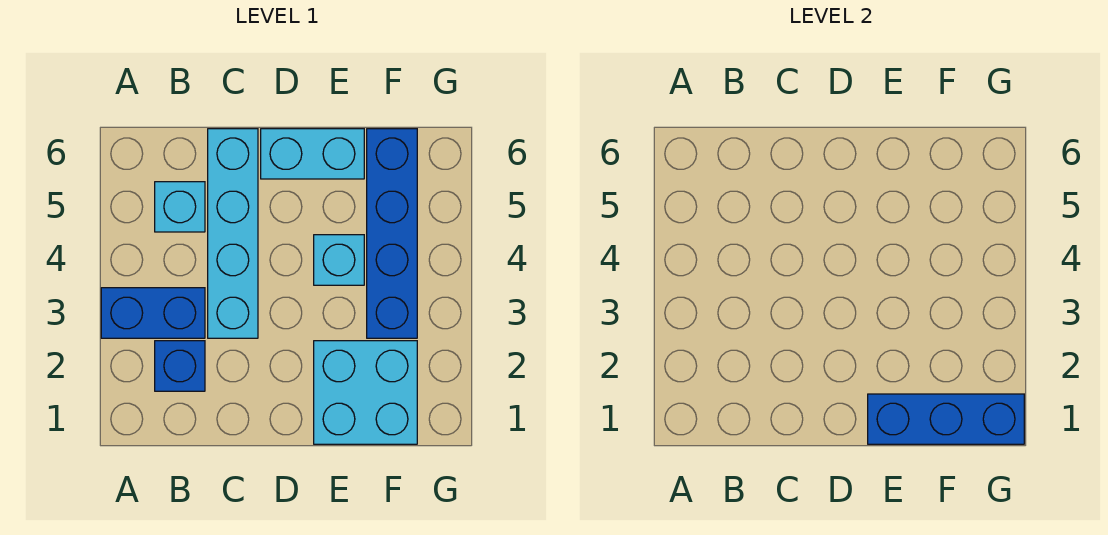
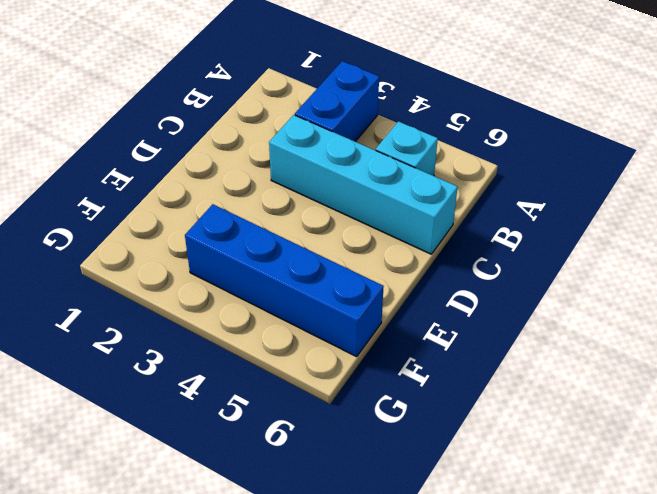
none -> blue 1x1 brick [155,341,205,391]
none -> cyan 1x2 brick [261,129,364,179]

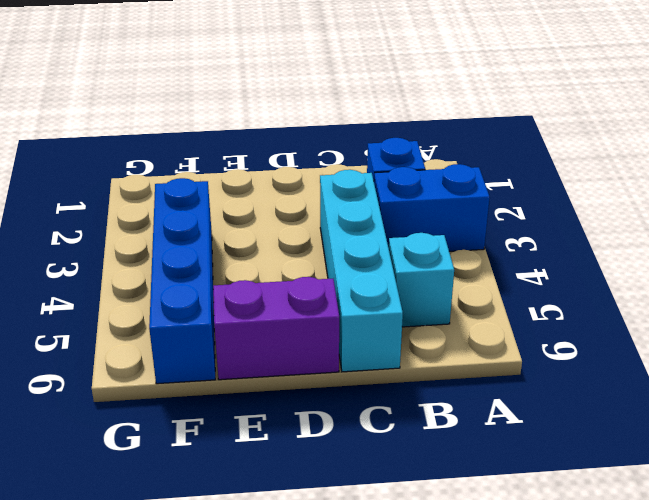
purple 1x2 brick [213,277,339,380] -> cyan 1x2 brick [261,129,364,179]
none -> cyan 2x2 brick [314,341,417,444]
none -> cyan 1x1 brick [314,235,364,285]

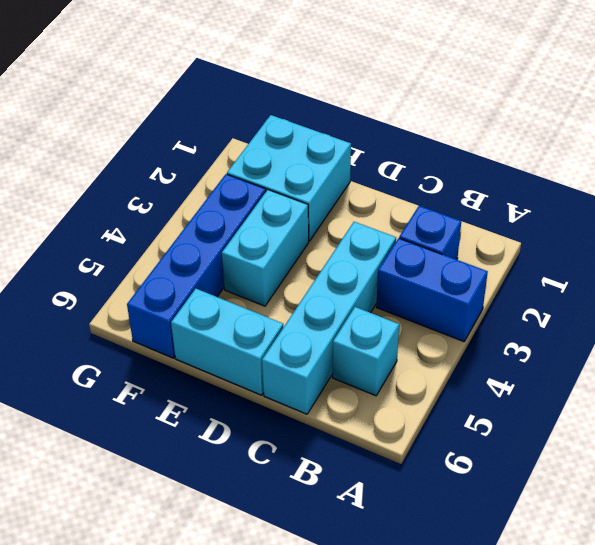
cyan 1x2 brick [222,190,309,306] -> cyan 1x1 brick [314,235,364,285]
none -> blue 1x3 brick [868,394,1024,444]

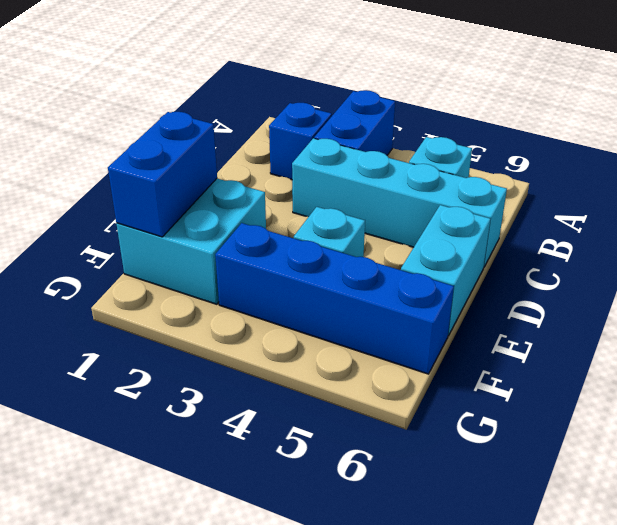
blue 1x2 brick [108,112,217,237] -> blue 1x3 brick [868,394,1024,444]

